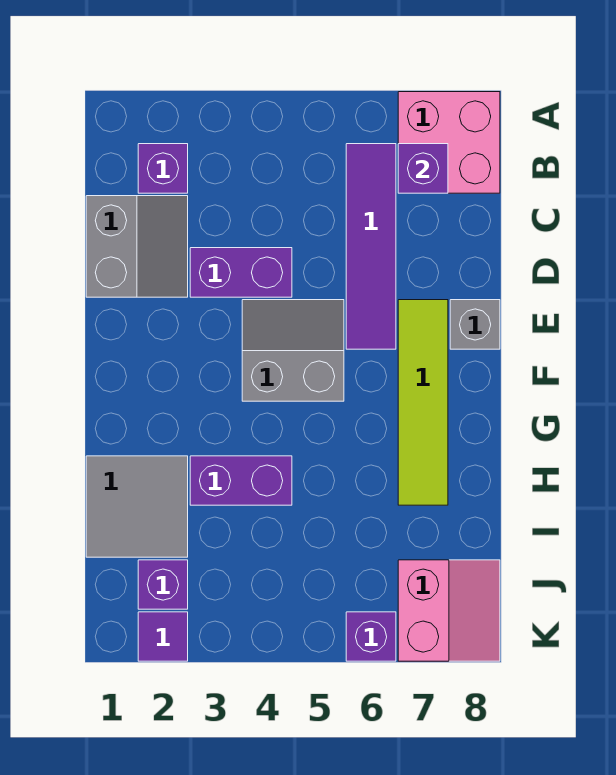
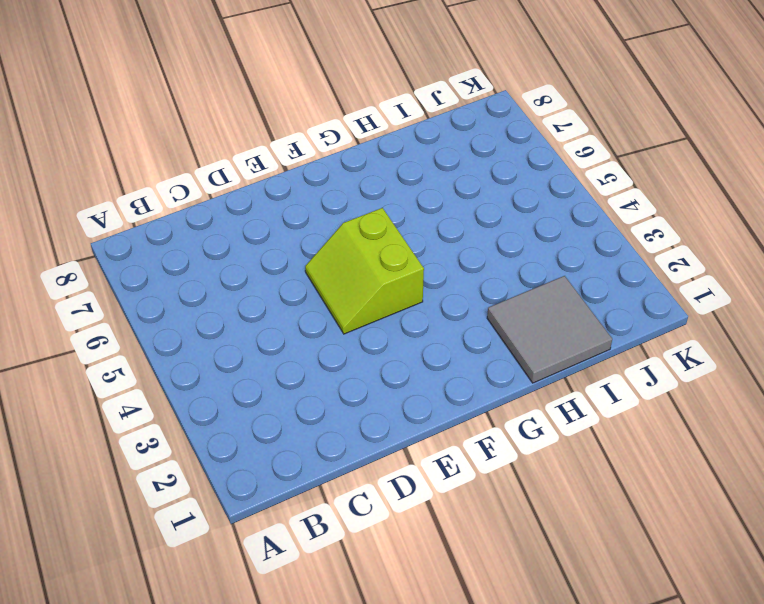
lime 2x2 slope [305,208,424,334] -> grey 2x2 slope [242,300,344,401]
none -> pink 2x2 brick [398,92,500,193]
none -> purple 1x1 brick [138,144,188,193]
none -> purple 1x4 tile [346,144,396,349]

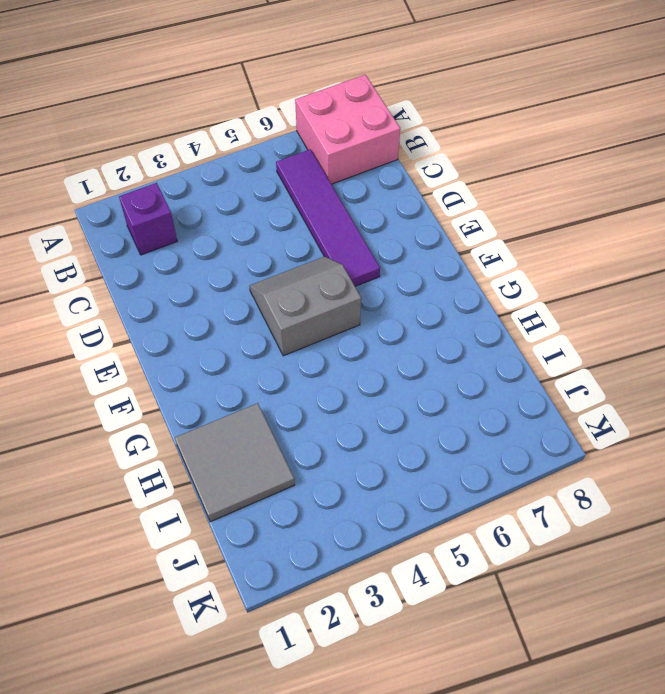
none -> grey 2x2 slope [86,196,188,297]
none -> purple 1x2 brick [190,248,292,297]
none -> lime 1x4 tile [398,300,448,505]

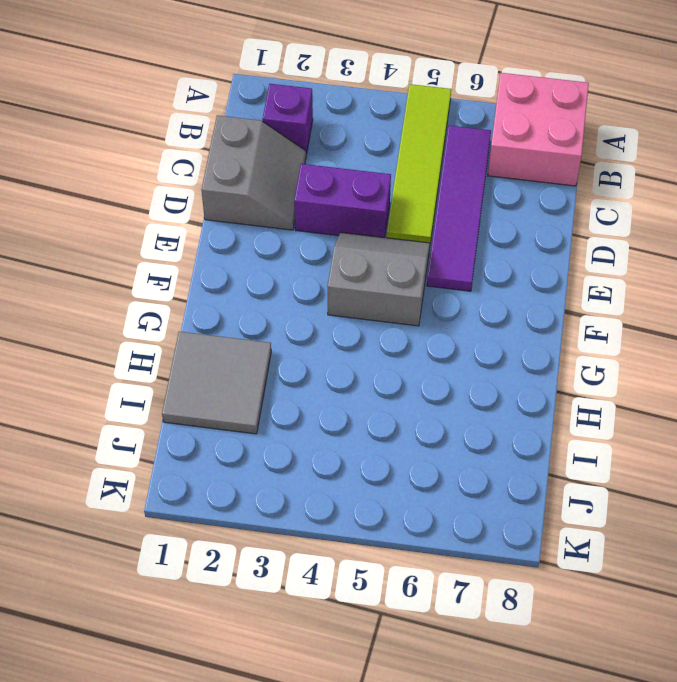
lime 1x4 tile [387,84,451,243] -> lime 1x4 tile moved to [398,300,448,505]
none -> grey 1x1 brick [450,300,500,349]
none -> purple 1x2 brick [190,456,292,505]
none -> purple 1x1 brick [138,560,188,609]

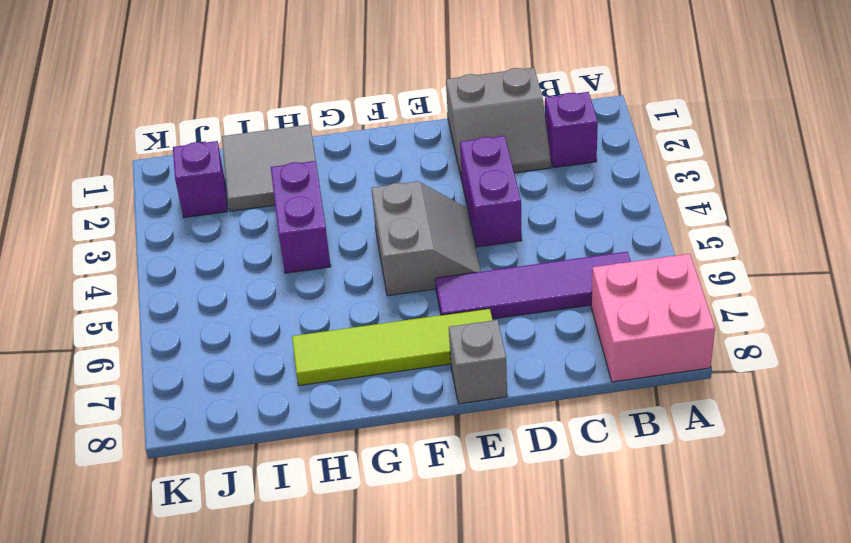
none -> pink 2x2 slope [398,560,500,661]
none -> purple 1x1 tile [138,612,188,661]
none -> purple 1x1 brick [346,612,396,661]

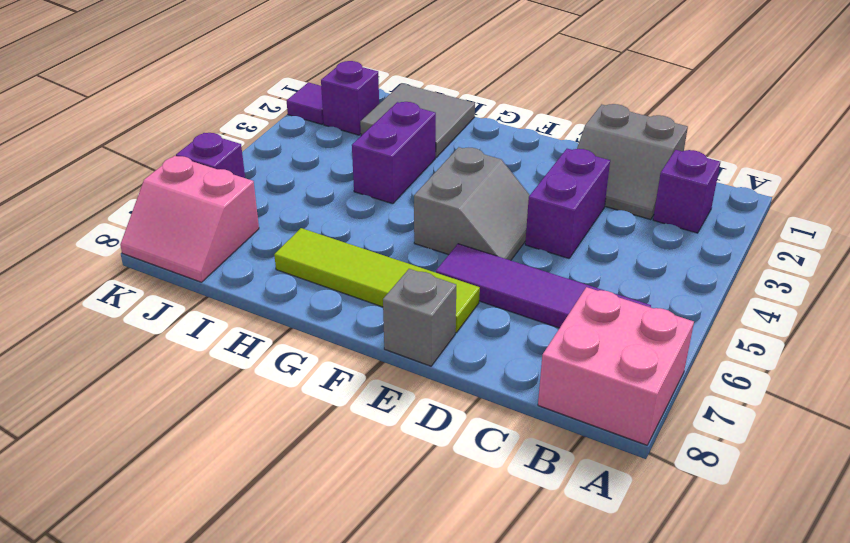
none -> purple 1x1 brick [398,144,448,193]

